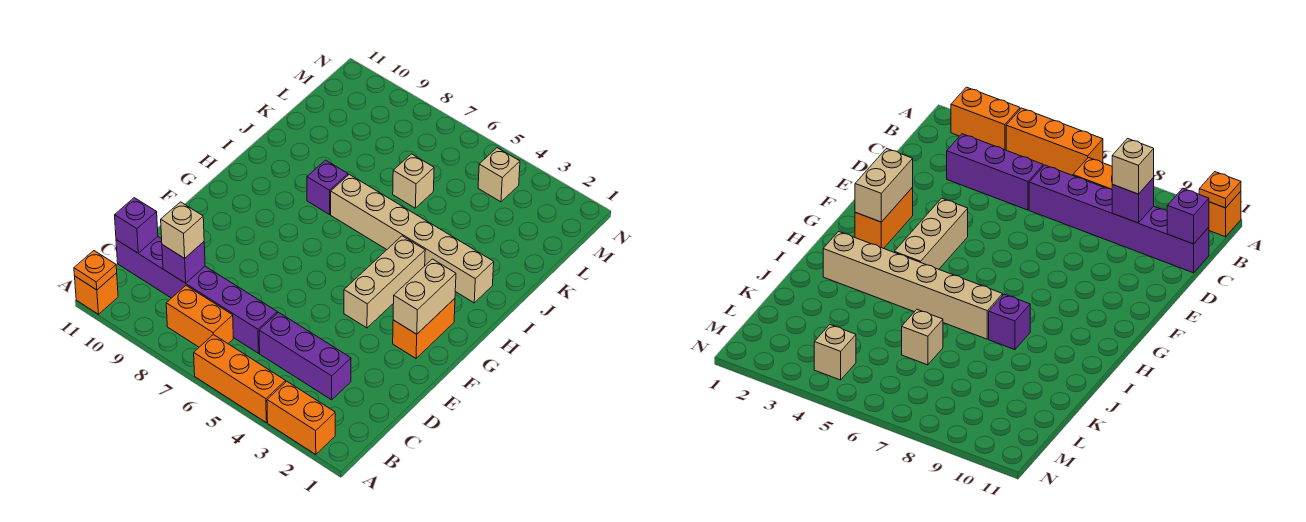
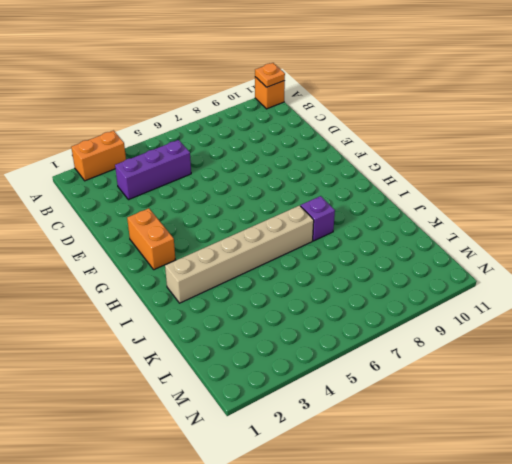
none -> orange 1x3 brick [194,334,286,422]
none -> orange 1x2 brick [166,286,233,347]
none -> purple 1x6 brick [116,237,277,353]

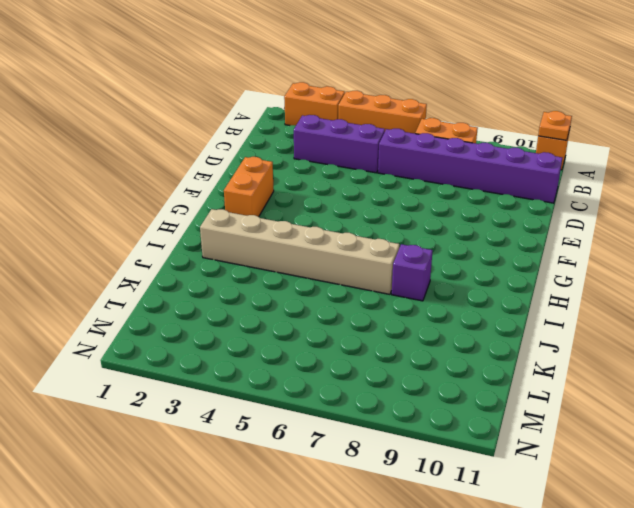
none -> tan 1x3 brick [344,236,425,328]
none -> tan 1x1 brick [393,154,434,208]
none -> tan 1x1 brick [478,148,520,202]

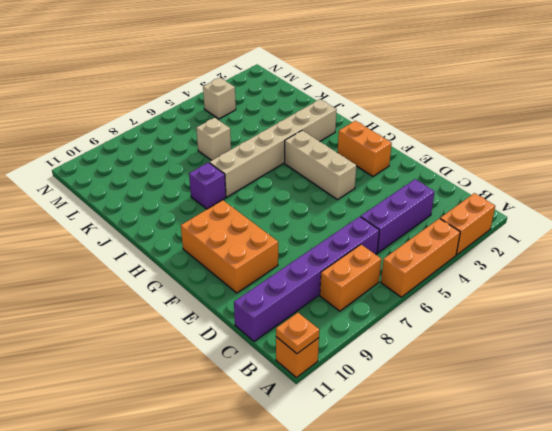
orange 2x3 brick [181,200,278,293] -> none
none -> purple 1x1 brick [162,242,205,283]
none -> purple 1x1 brick [115,198,158,253]
none -> tan 1x2 brick [393,259,456,334]

